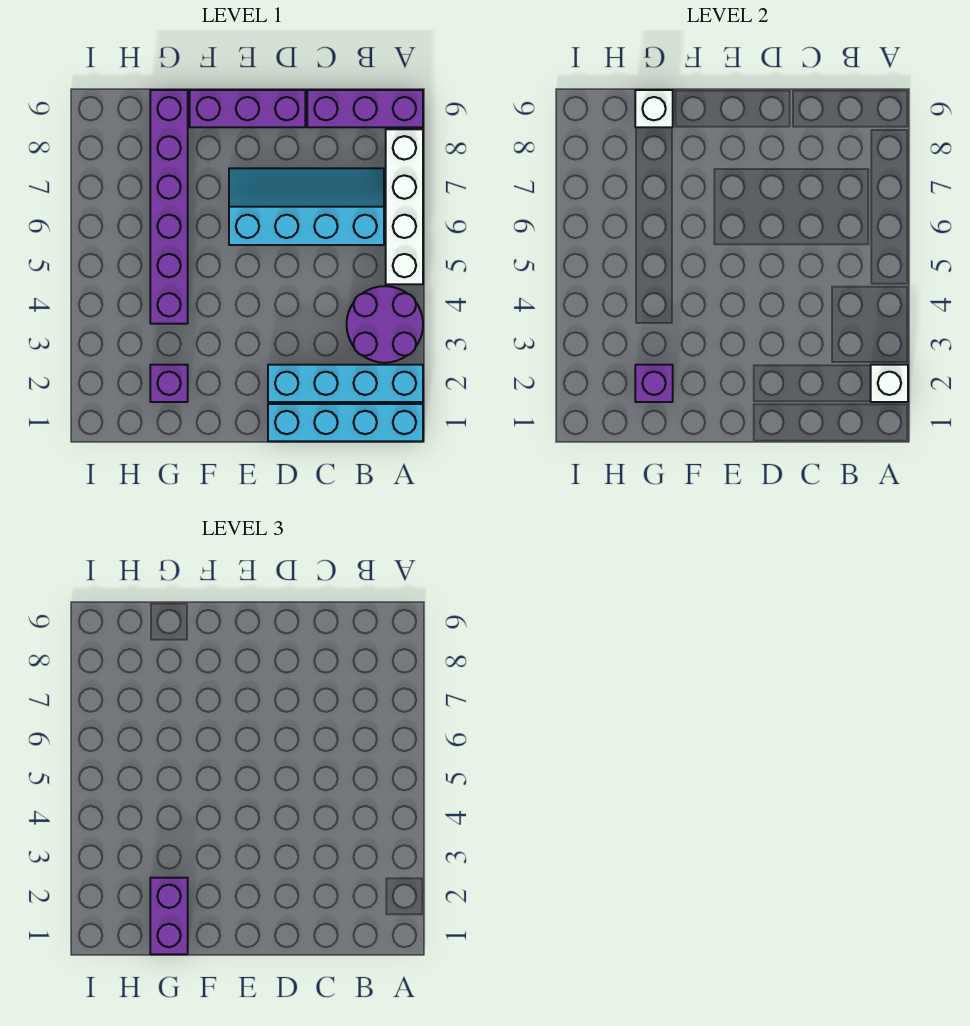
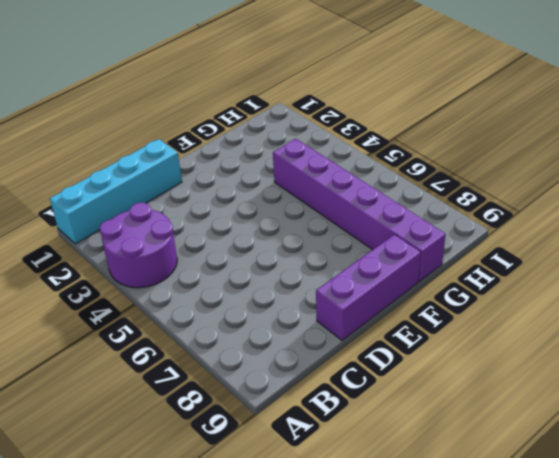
none -> cyan 1x4 brick [268,365,423,402]
none -> white 1x4 brick [386,129,423,284]
none -> purple 1x3 brick [307,90,423,127]

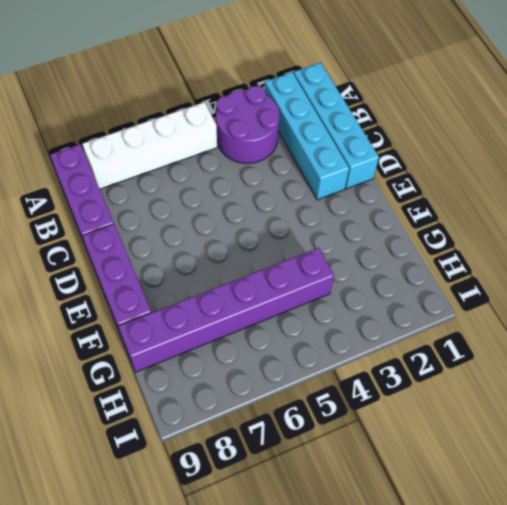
none -> cyan 2x4 slope [229,168,384,245]
none -> purple 1x1 brick [150,365,188,402]
none -> white 1x1 brick [871,365,908,402]

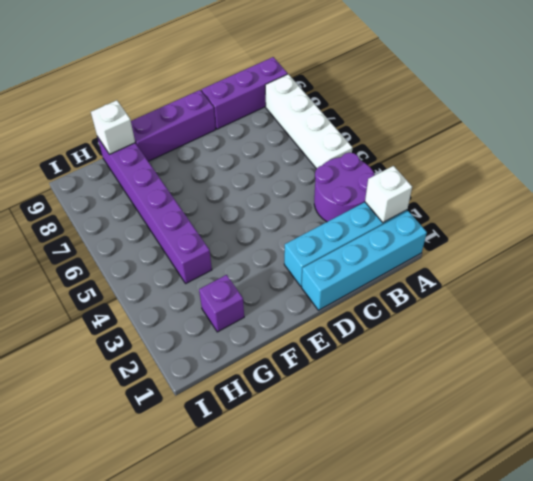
none -> cyan 2x4 slope [229,168,384,245]
none -> purple 1x1 brick [635,365,673,402]
none -> purple 1x2 brick [150,878,188,954]

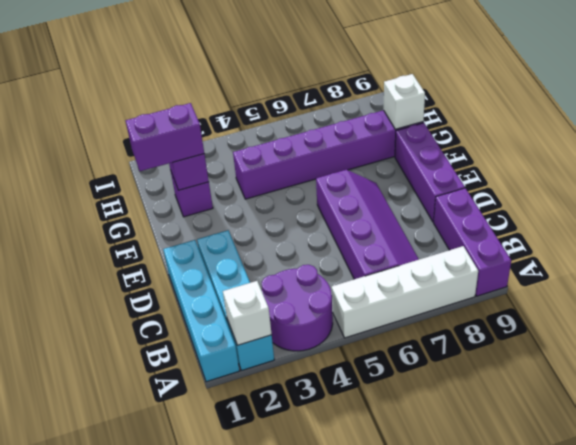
purple 2x4 slope [316,170,419,279] -> cyan 2x4 slope [229,168,384,245]

